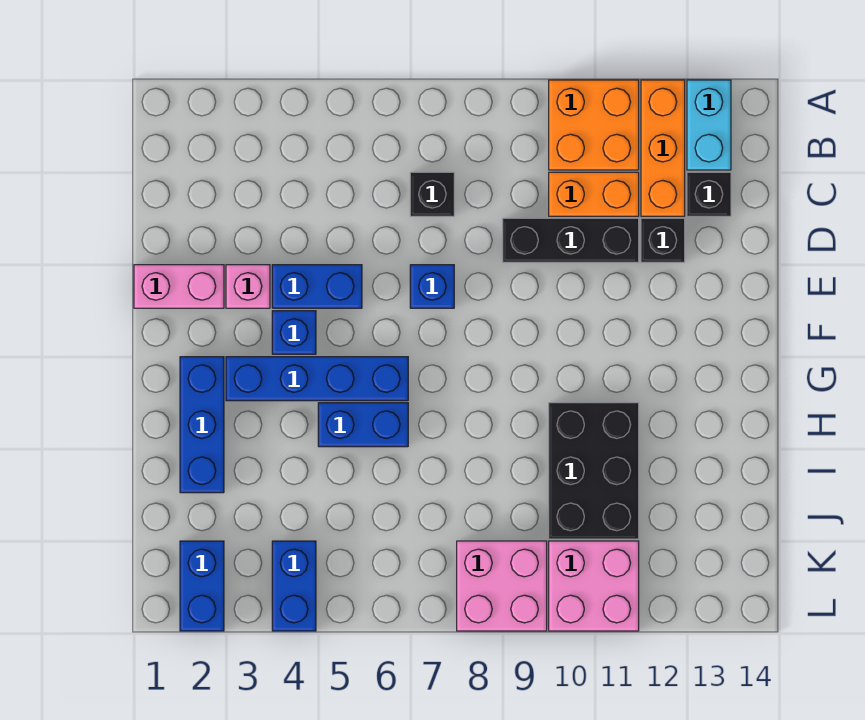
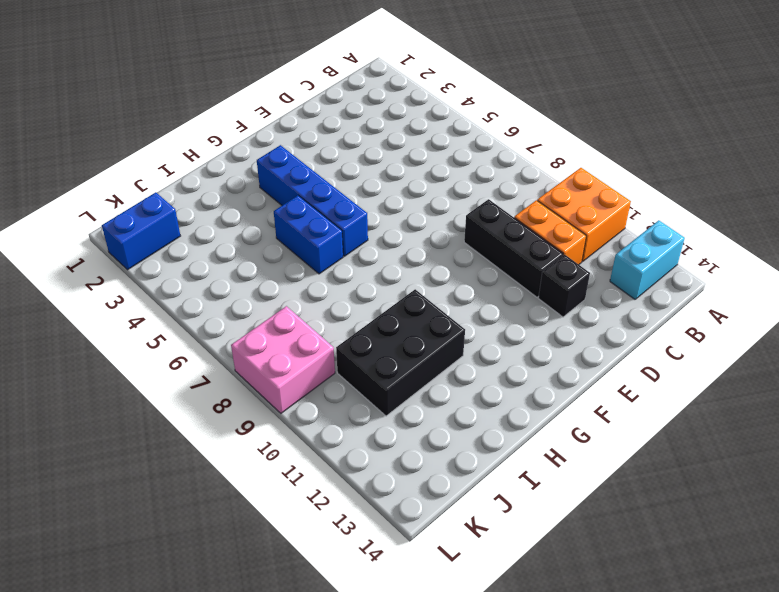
none -> orange 1x3 brick [641,80,685,216]
none -> black 1x1 brick [410,172,454,216]
none -> black 1x1 brick [687,172,731,216]

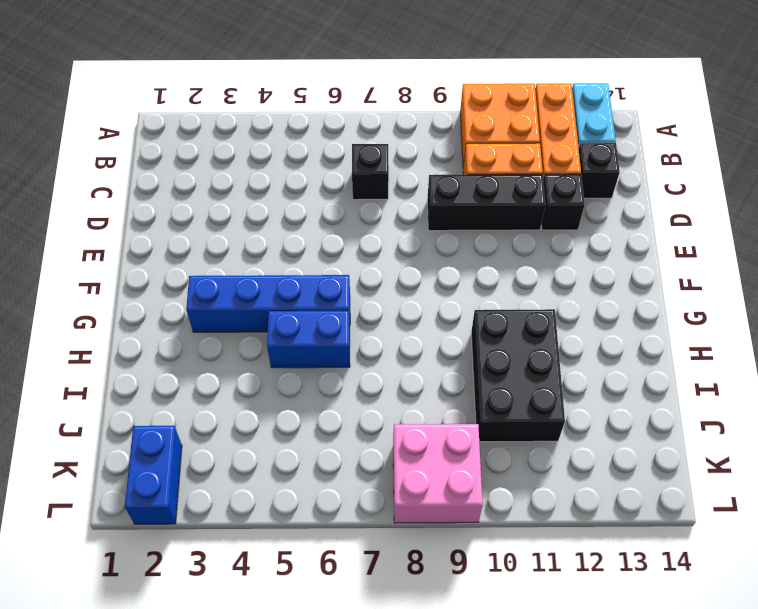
none -> pink 1x2 brick [134,265,224,308]
none -> pink 1x1 brick [226,265,270,308]
none -> blue 1x2 brick [272,265,362,308]

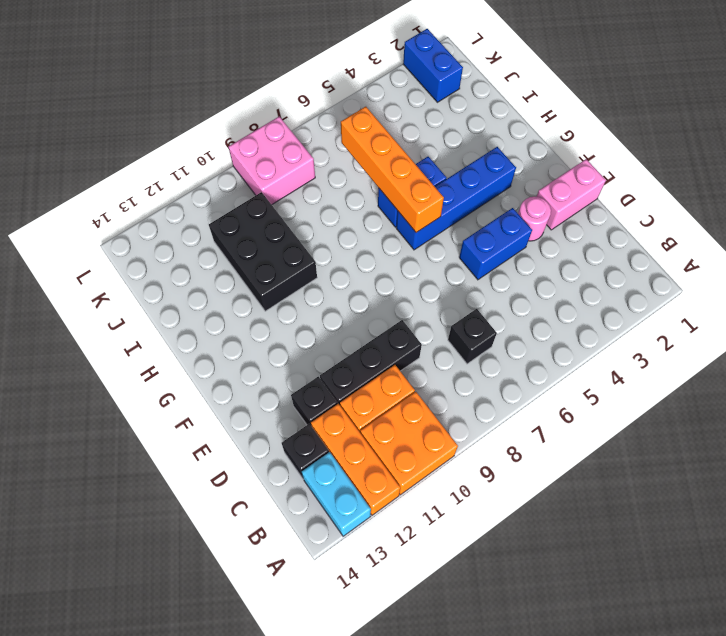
pink 1x1 round brick [518,197,551,241] -> pink 1x1 brick [226,265,270,308]
orange 1x4 brick [341,107,444,233] -> none
none -> blue 1x1 brick [410,265,454,308]
none -> blue 1x1 brick [272,311,316,354]
none -> blue 1x3 brick [180,357,224,493]

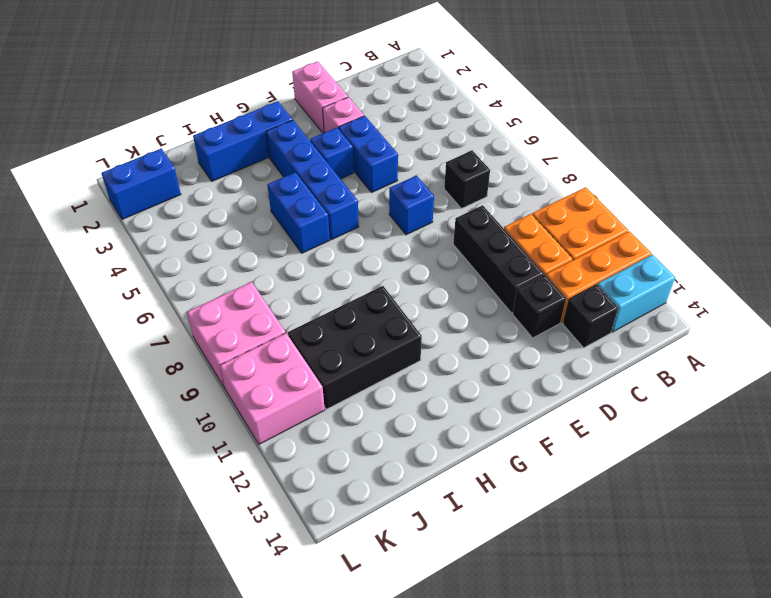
none -> blue 1x2 brick [272,541,316,631]

